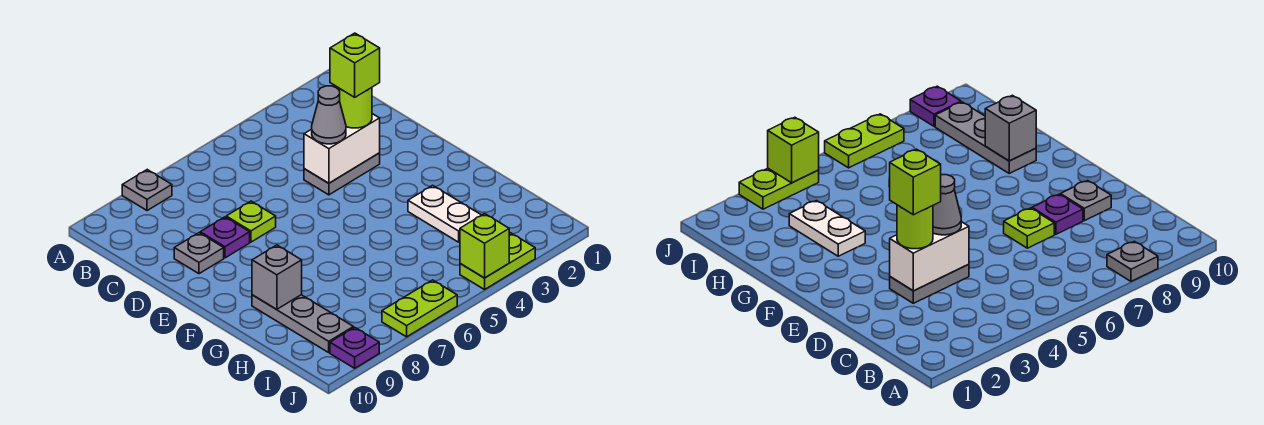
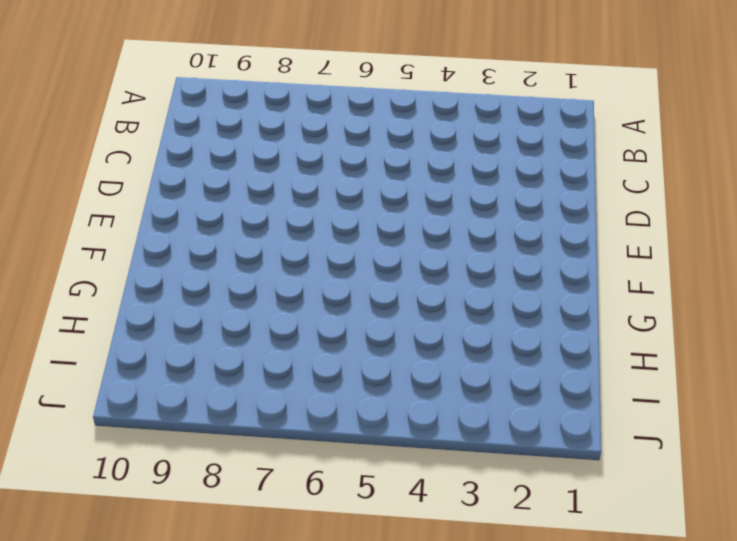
none -> grey 1x1 plate [122,170,172,211]
none -> grey 1x2 plate [304,153,380,195]
none -> lime 1x1 plate [226,201,276,242]

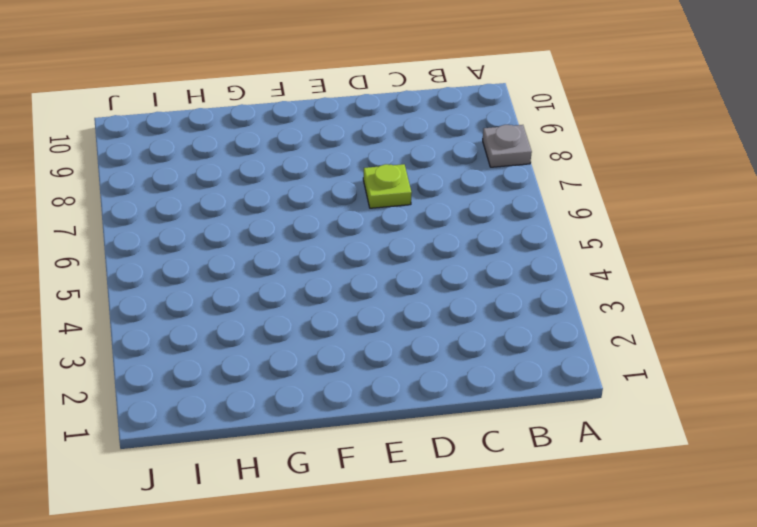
none -> grey 1x2 plate [304,153,380,195]
none -> purple 1x1 plate [200,217,250,258]
none -> grey 1x1 plate [174,233,224,274]

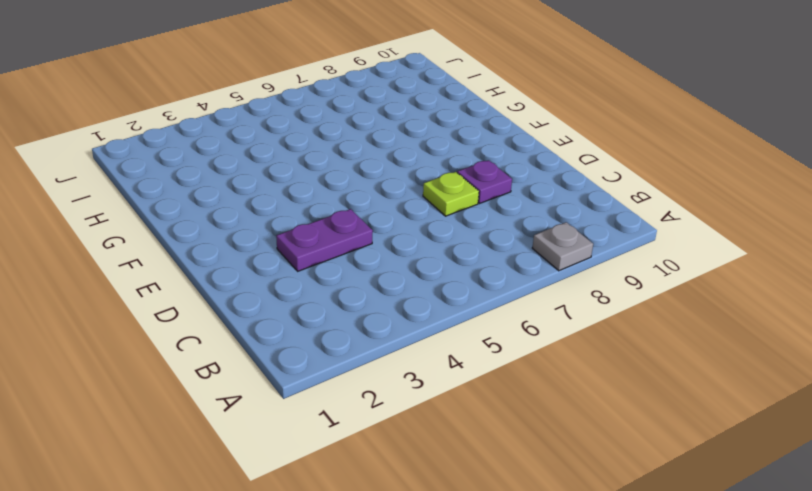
purple 1x2 plate [276,209,373,271] -> grey 1x2 plate [304,153,380,195]
none -> grey 1x1 plate [174,233,224,274]
none -> white 1x2 plate [408,185,481,242]
none -> grey 1x3 plate [252,295,353,352]

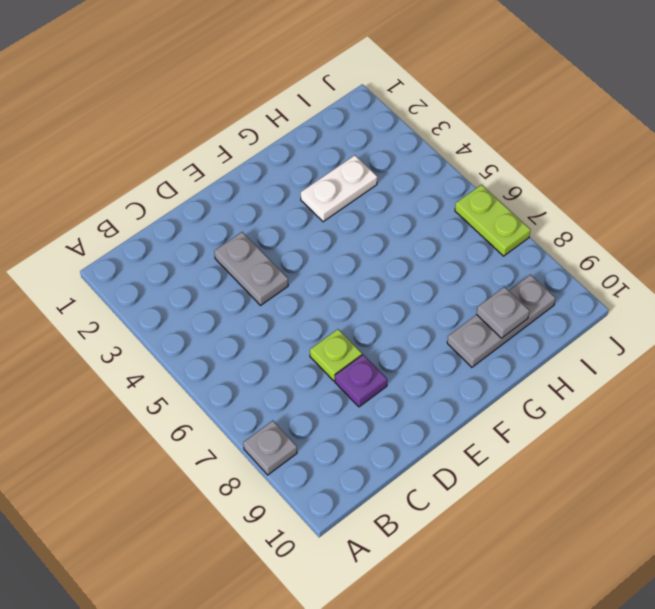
grey 1x1 plate [477,287,529,338] -> grey 1x1 plate moved to [174,233,224,274]
none -> lime 1x2 plate [460,233,535,290]
none -> purple 1x1 plate [330,327,379,368]
none -> white 1x2 brick [304,114,380,183]

